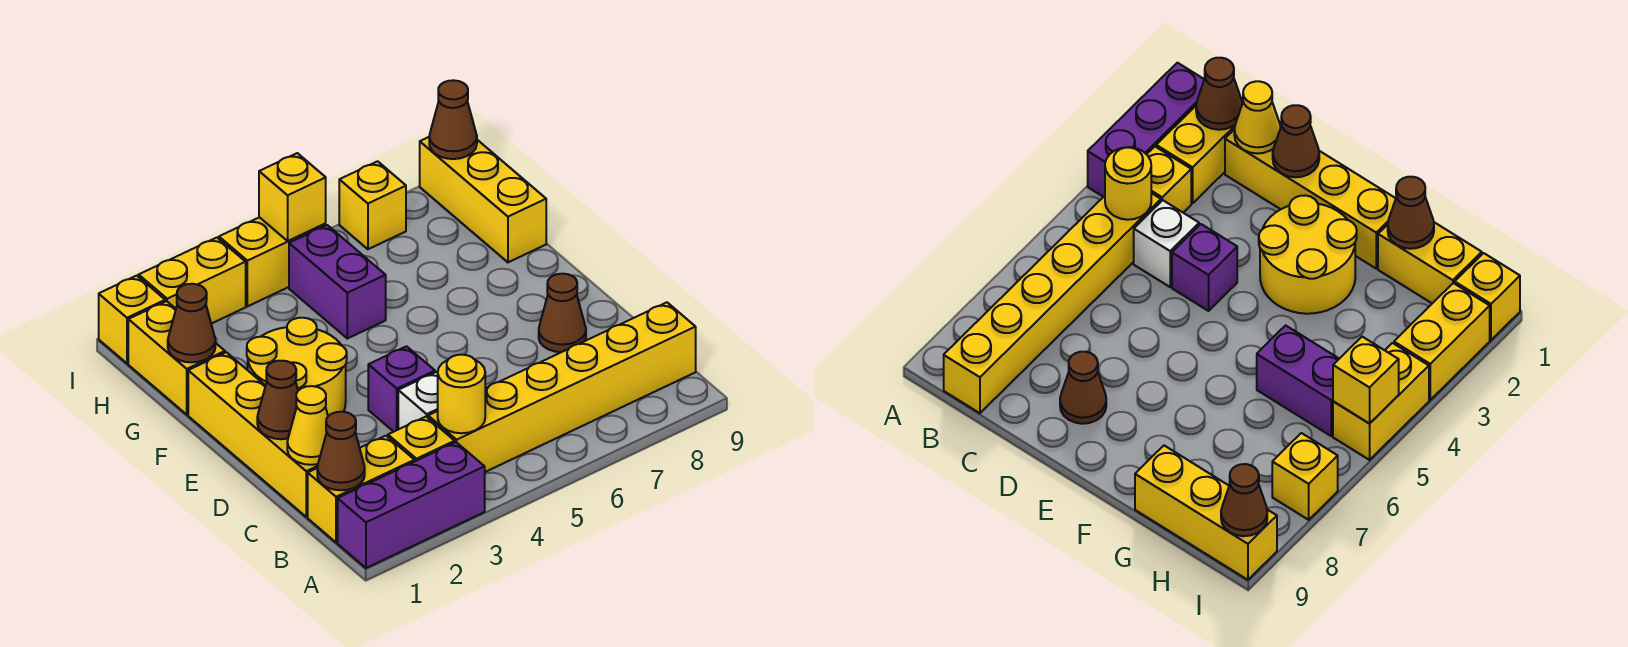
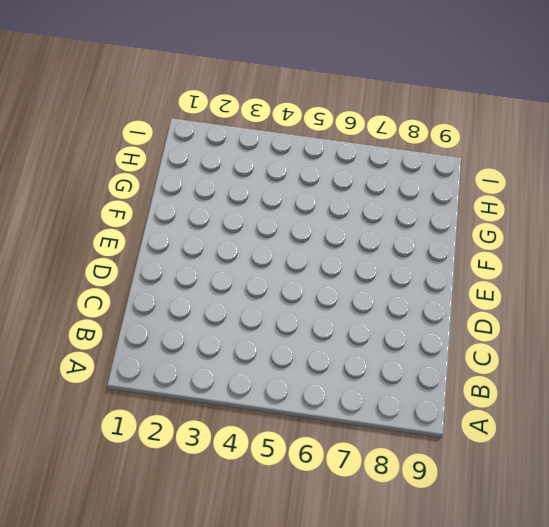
none -> purple 1x3 brick [338,442,485,568]
none -> yellow 1x2 brick [308,436,414,543]
none -> yellow 1x1 brick [388,417,455,462]

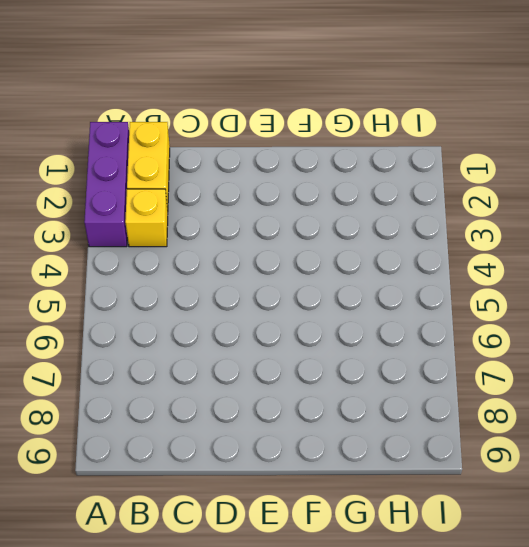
none -> yellow 1x6 brick [428,302,696,472]
none -> yellow 1x4 brick [188,352,318,517]
none -> white 1x1 brick [398,372,438,429]

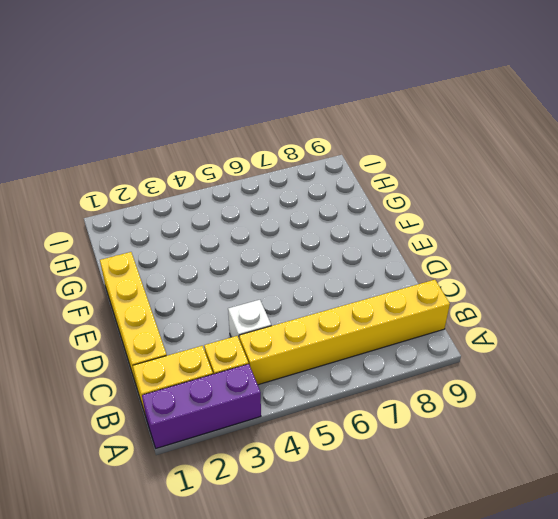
none -> purple 1x1 brick [368,346,435,432]
none -> brown 1x1 cone [539,274,586,352]
none -> yellow 2x2 round brick [247,318,347,416]

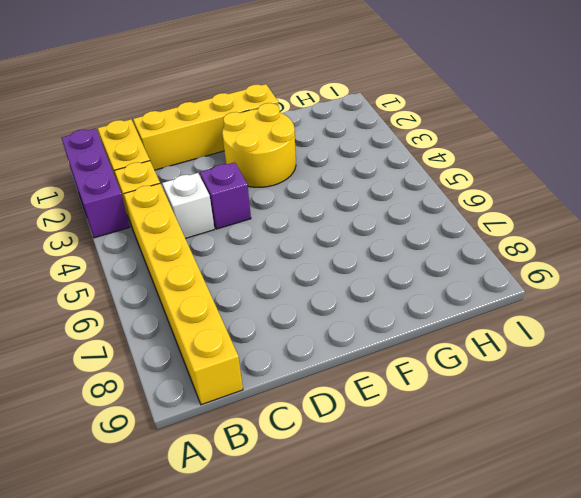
none -> brown 1x1 cone [539,274,586,352]
none -> yellow 1x2 brick [128,301,225,415]
none -> purple 1x2 brick [289,225,386,339]

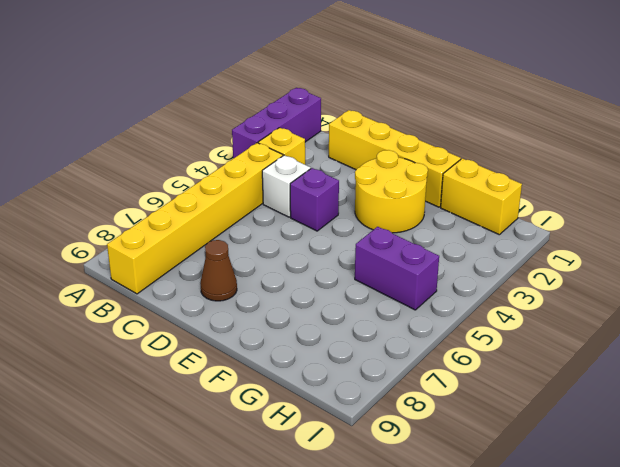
none -> yellow 1x2 brick [308,436,414,543]
none -> yellow 1x3 brick [420,137,546,262]
none -> yellow 1x1 brick [99,276,165,363]

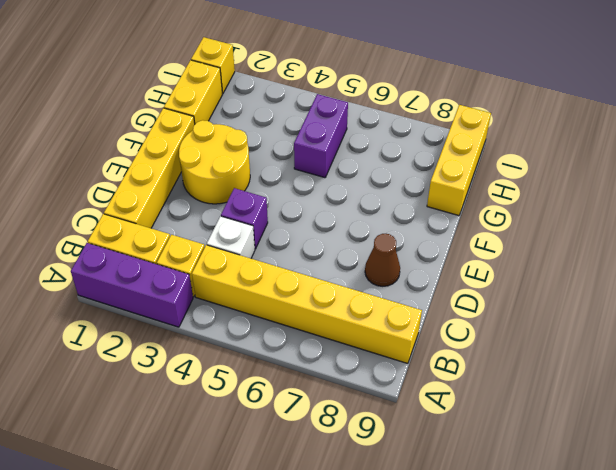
none -> yellow 1x2 brick [139,238,246,324]
none -> yellow 1x2 brick [219,217,326,306]
none -> yellow 1x1 brick [339,161,406,249]

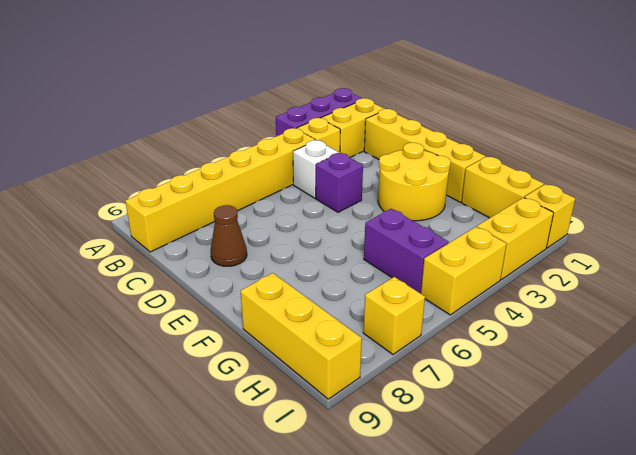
none -> brown 1x1 cone [317,412,365,490]
none -> yellow 1x1 round brick [438,355,485,433]
none -> yellow 1x1 cone [287,386,328,465]

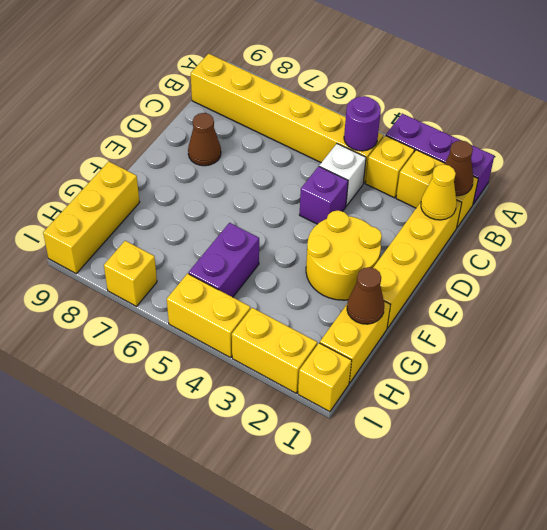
purple 1x1 round brick [344,96,381,151] -> yellow 1x1 round brick [438,355,485,433]
none -> brown 1x1 cone [257,361,298,439]
none -> yellow 1x1 brick [259,153,326,241]
none -> brown 1x1 cone [429,80,477,159]

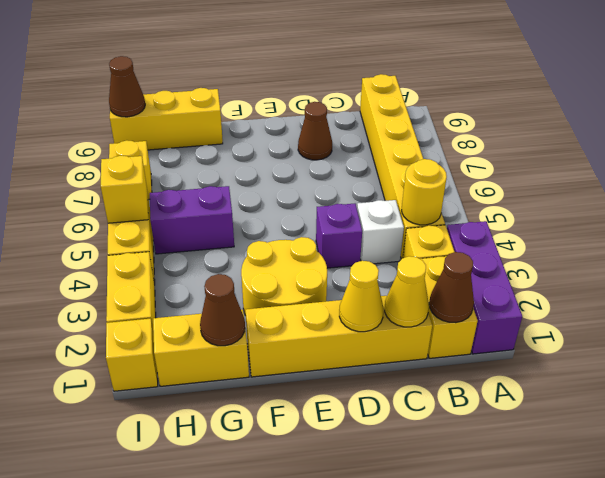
yellow 1x1 cone [339,261,383,332] -> brown 1x1 cone [257,361,298,439]

